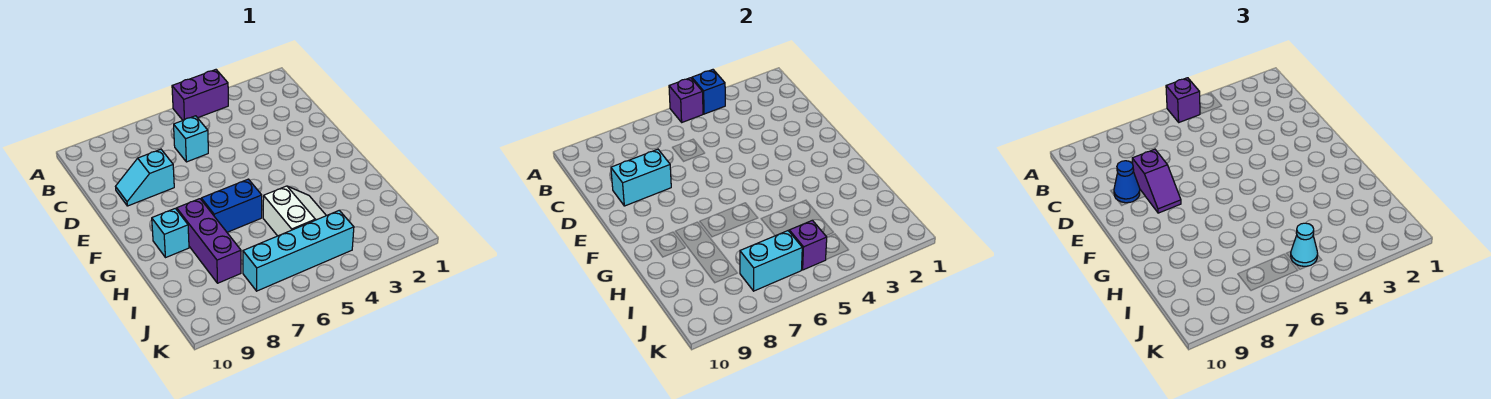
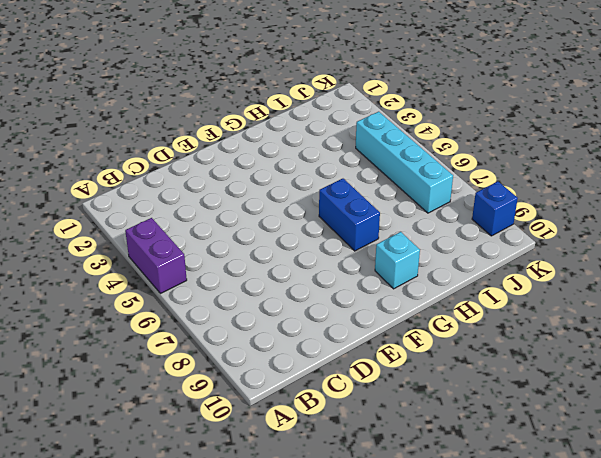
blue 1x1 brick [472,181,518,236] -> blue 1x1 brick moved to [692,70,725,114]
none -> cyan 1x1 brick [174,116,208,162]
none -> cyan 1x2 slope [116,149,174,206]
none -> purple 1x3 brick [177,199,241,283]

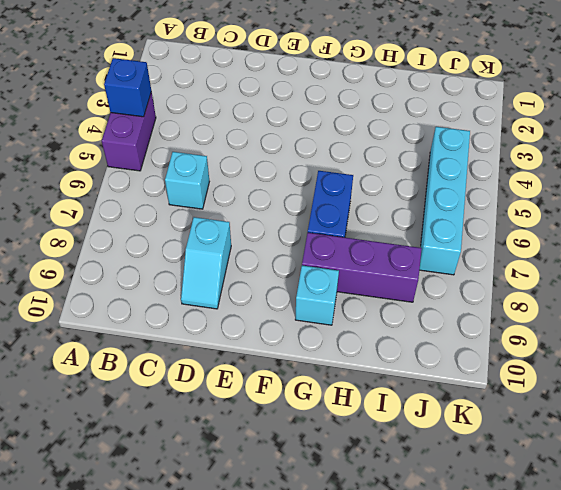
none -> white 2x2 slope [263,186,326,236]
none -> purple 1x1 brick [669,78,703,122]
none -> cyan 1x2 brick [611,149,671,206]

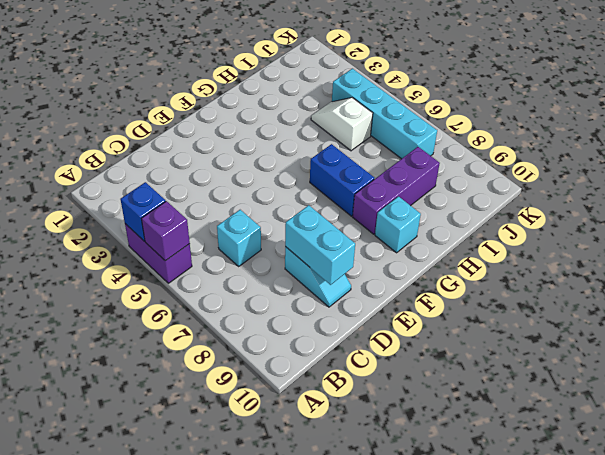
white 1x2 slope [311,98,373,151] -> white 2x2 slope [263,186,326,236]
none -> purple 1x1 brick [789,220,827,270]
none -> cyan 1x2 brick [740,231,802,291]
none -> purple 1x1 brick [1166,78,1200,122]

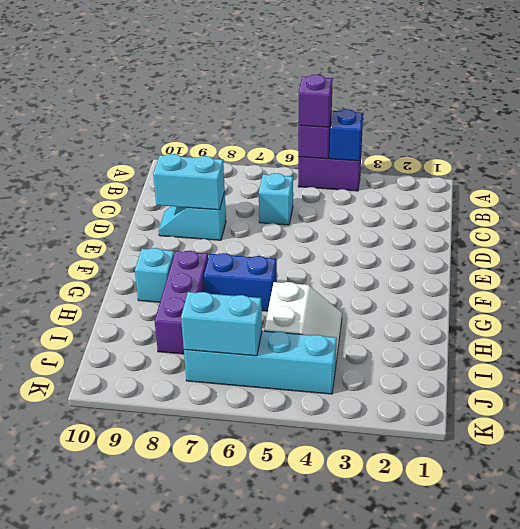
none -> purple 1x1 brick [789,220,827,270]
none -> purple 1x2 slope [1132,149,1181,213]
none -> blue 1x1 cone [1114,161,1140,203]

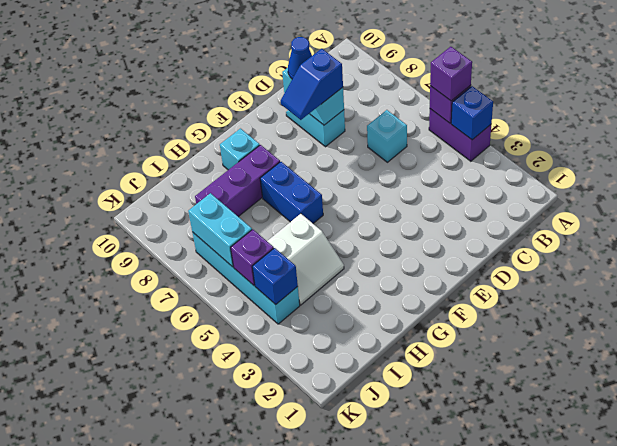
blue 1x2 slope [281,49,343,120] -> purple 1x2 slope [1132,149,1181,213]
blue 1x1 brick [252,248,298,304] -> none
none -> cyan 1x1 cone [1291,223,1318,266]

